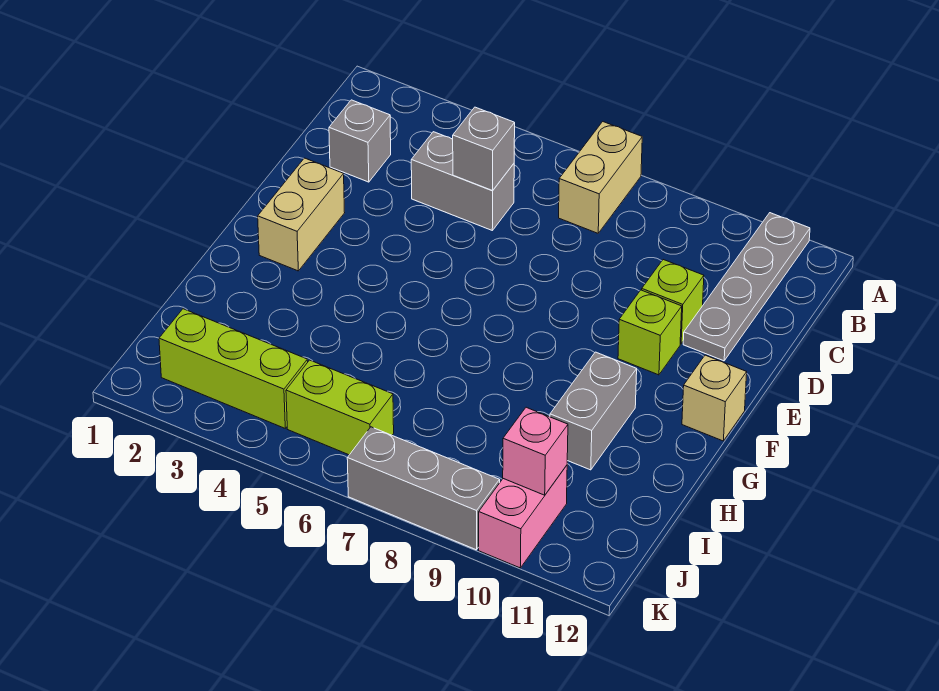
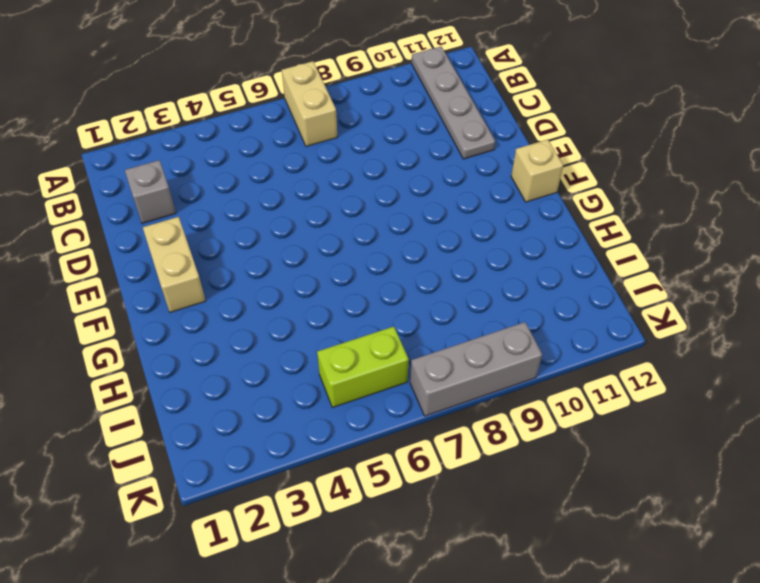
none -> grey 1x2 brick [411,132,514,230]
none -> lime 1x1 brick [642,260,704,344]
none -> lime 1x1 brick [618,290,682,375]

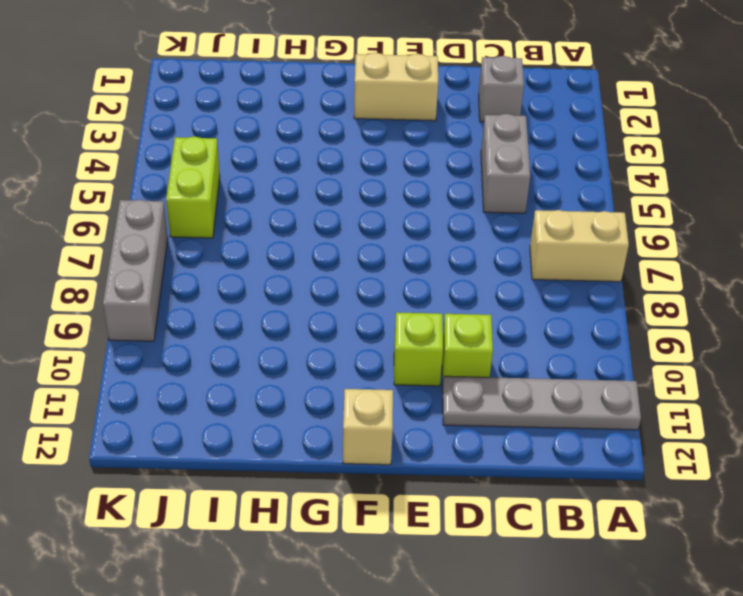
none -> grey 1x2 brick [550,352,637,470]
none -> lime 1x3 brick [159,309,308,428]
none -> pink 1x2 brick [479,465,567,568]

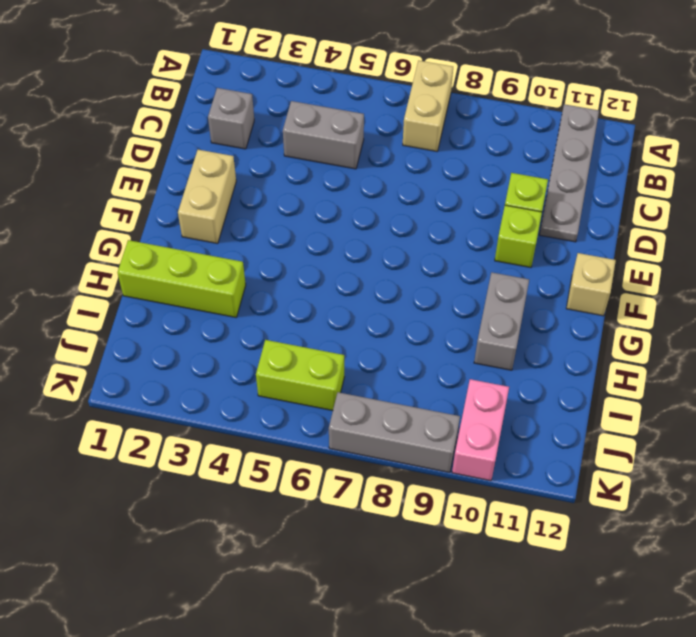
lime 1x3 brick [117,240,246,317] -> lime 1x3 brick moved to [159,309,308,428]
none -> grey 1x1 brick [453,107,515,191]
none -> pink 1x1 brick [503,407,568,495]

